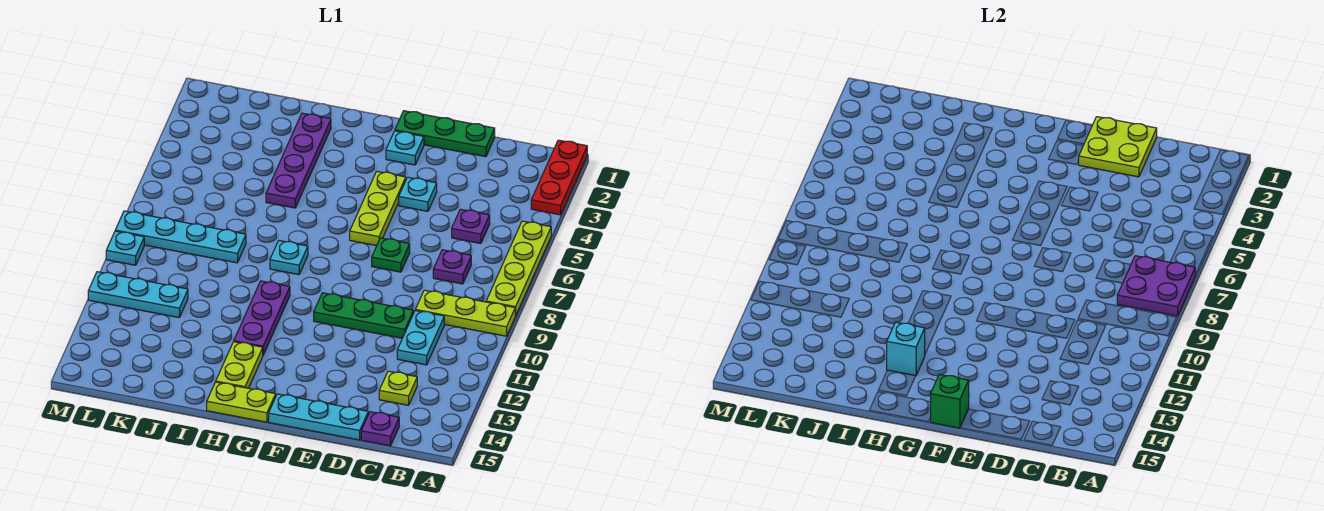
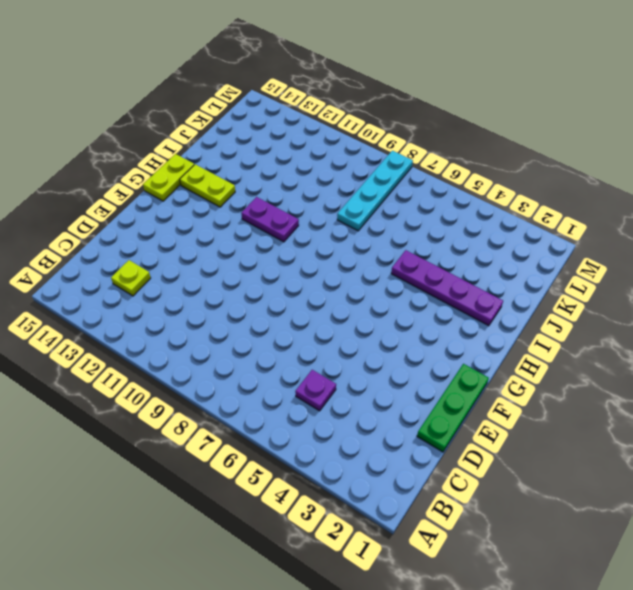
purple 1x2 plate [241,197,299,242] -> purple 1x3 plate [234,281,290,355]
none -> red 1x3 plate [531,140,587,215]
none -> lime 1x4 plate [486,221,551,316]
none -> lime 1x3 plate [415,290,515,336]

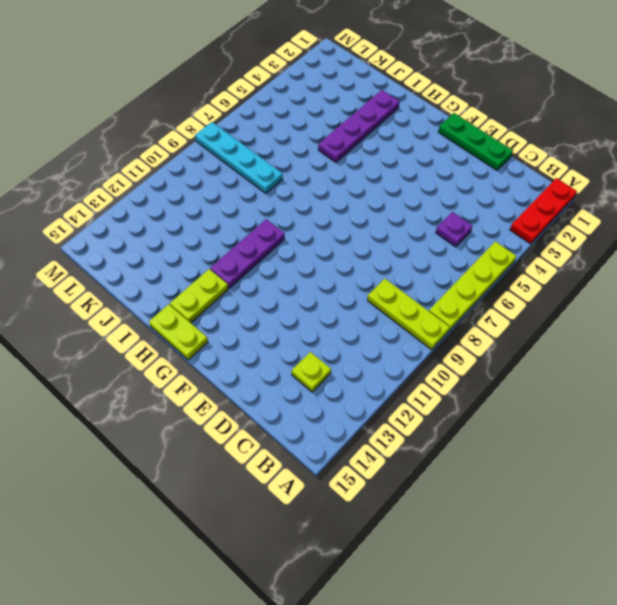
none -> purple 1x1 plate [433,250,471,284]
none -> cyan 1x2 plate [397,311,444,365]
none -> purple 1x1 plate [361,412,399,446]

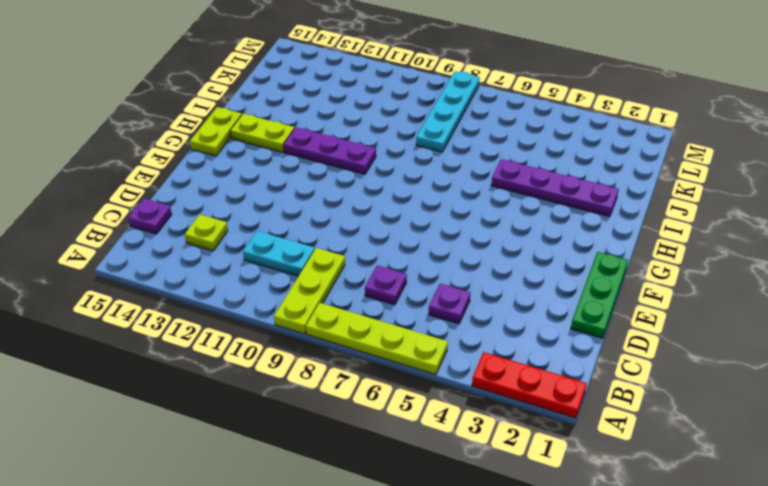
none -> green 1x3 plate [314,293,413,338]
none -> cyan 1x3 plate [269,394,368,440]
none -> cyan 1x1 plate [399,177,437,211]

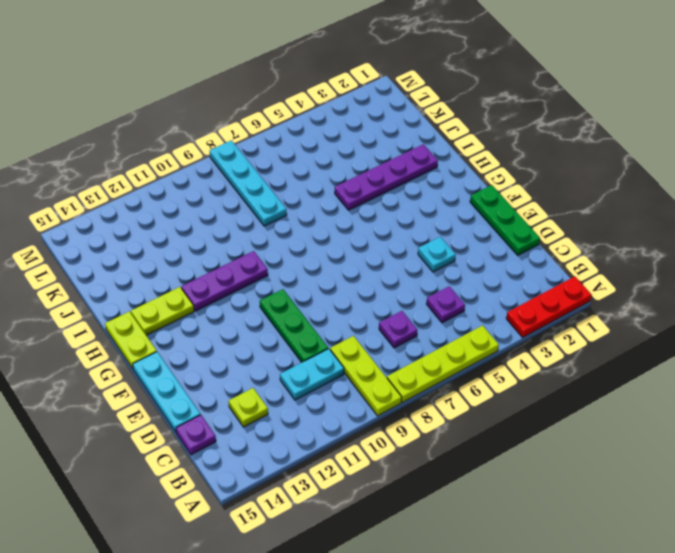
none -> green 1x1 plate [372,238,410,272]
none -> cyan 1x1 plate [386,131,424,165]
none -> lime 1x3 plate [350,171,406,246]

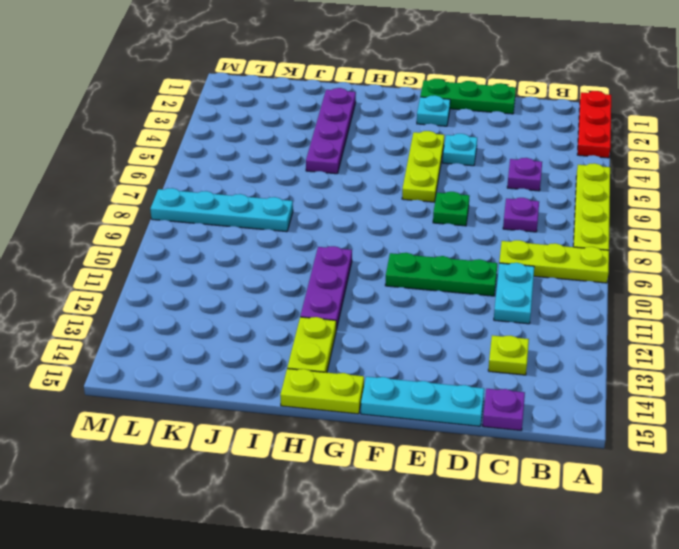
none -> cyan 1x1 plate [270,241,308,275]
none -> cyan 1x3 plate [88,272,188,318]
none -> cyan 1x1 plate [106,231,144,265]

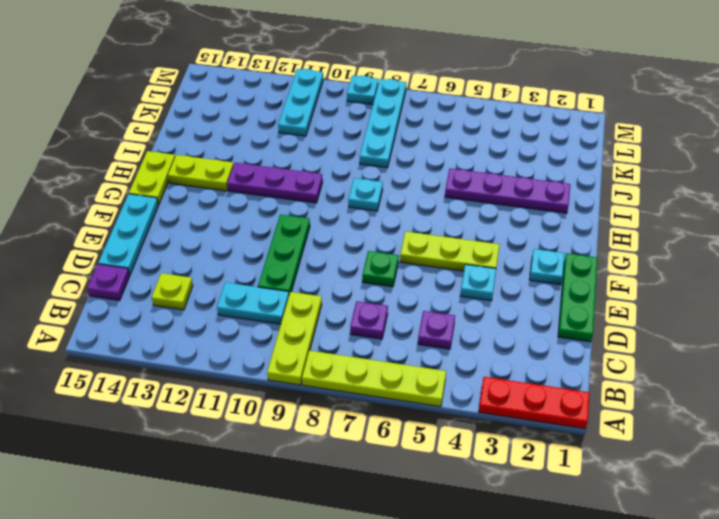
none -> purple 2x2 plate [1117,256,1196,316]
none -> lime 2x2 plate [1078,117,1157,177]
none -> green 1x1 brick [931,374,969,428]

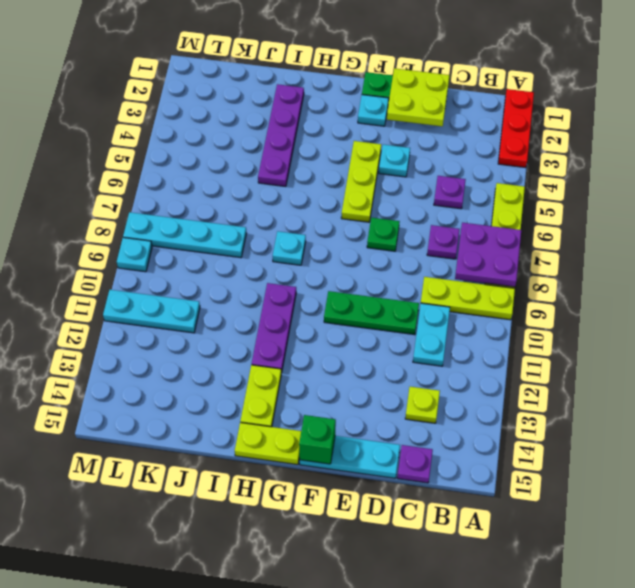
none -> cyan 1x1 brick [887,322,925,376]

